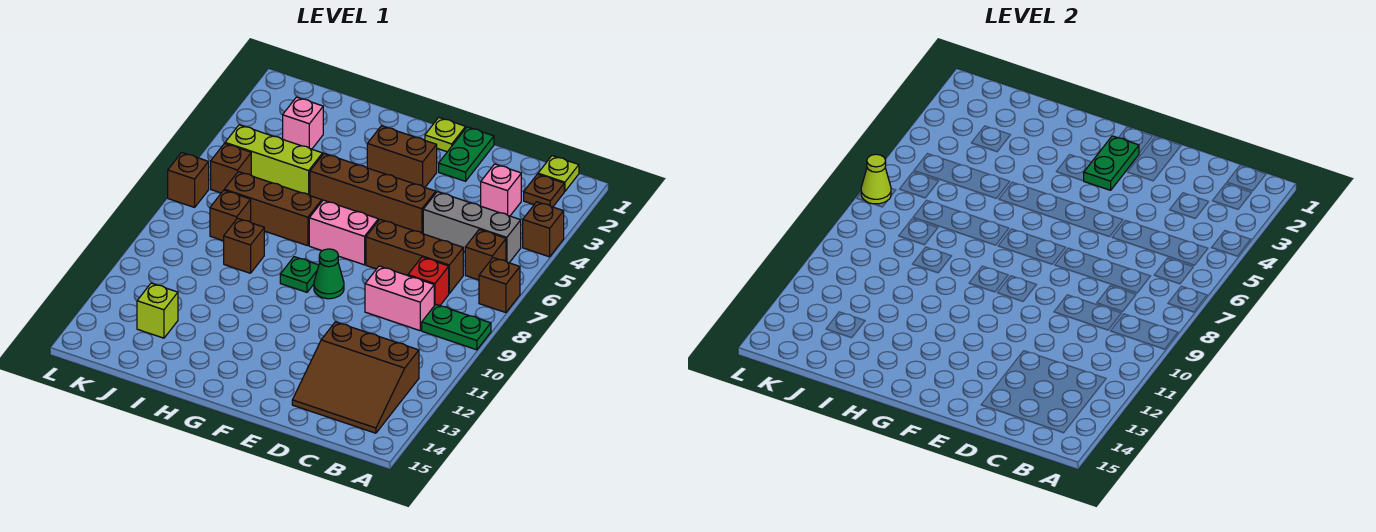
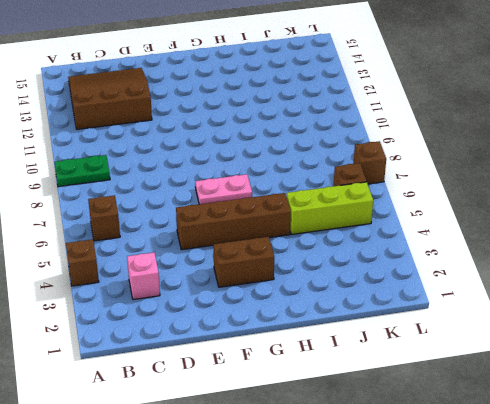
pink 1x2 plate [195,174,252,204] -> pink 1x2 brick [309,200,378,265]
none -> brown 1x1 brick [479,258,520,313]
none -> lime 1x1 plate [538,156,579,191]
none -> brown 1x1 plate [524,174,564,207]

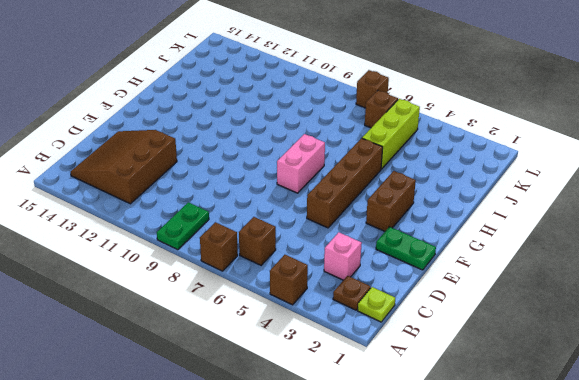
none -> grey 1x3 brick [423,192,521,263]
none -> brown 1x3 brick [366,219,463,293]
none -> red 1x1 brick [408,257,449,306]

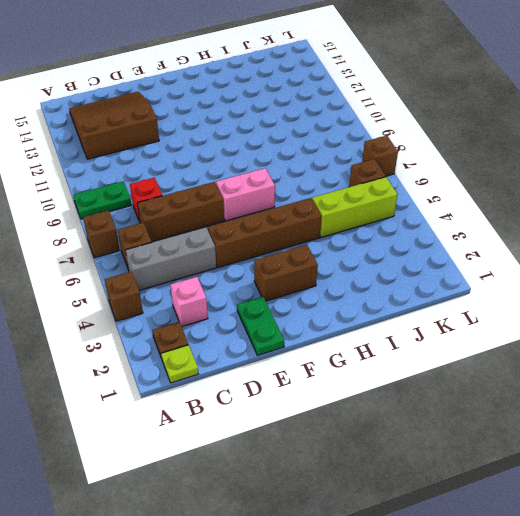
none -> pink 1x2 brick [365,266,434,331]
none -> lime 1x1 plate [425,118,466,152]
none -> green 1x1 cone [314,249,344,299]

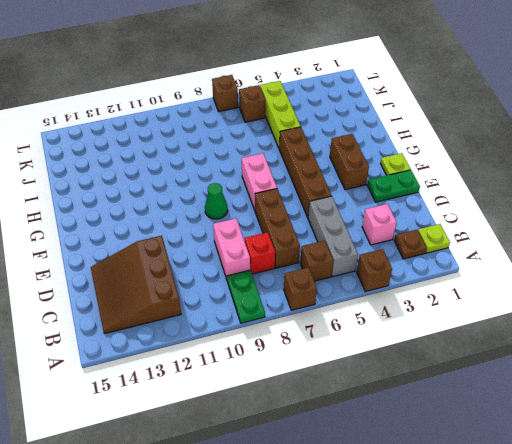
none -> green 1x1 plate [280,257,319,292]
none -> brown 1x3 brick [224,172,322,246]
none -> brown 1x1 brick [224,218,264,273]

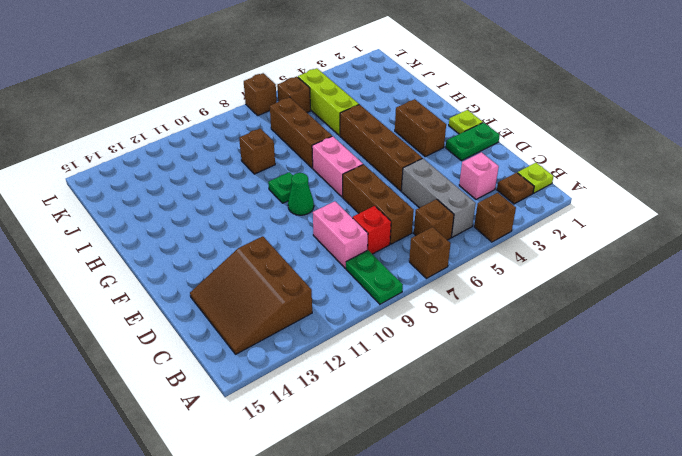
none -> pink 1x1 brick [283,97,323,149]
none -> brown 1x1 brick [210,190,251,241]
none -> lime 1x1 brick [137,283,178,338]

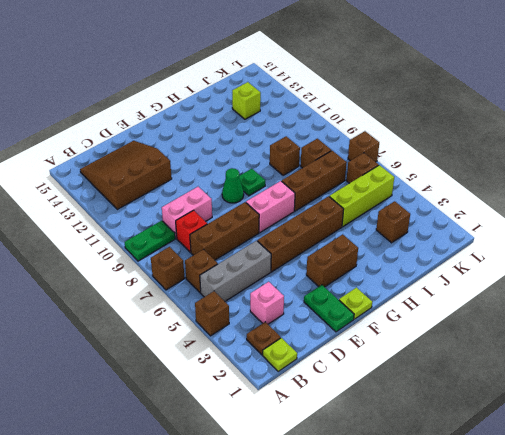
brown 1x1 brick [376,201,410,243] -> pink 1x1 brick [283,97,323,149]
none -> green 1x2 plate [1084,136,1139,190]
none -> lime 1x1 cone [861,154,891,204]

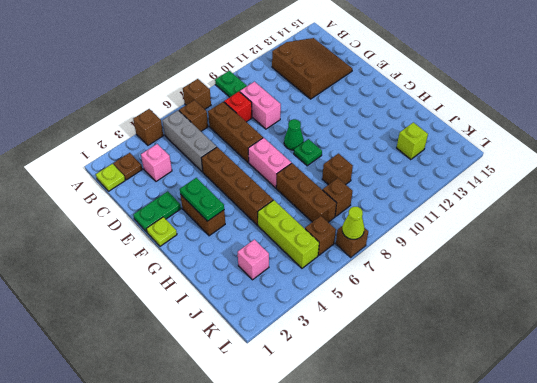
green 1x2 plate [180,178,224,221] -> green 1x2 plate turned to [1084,136,1139,190]

